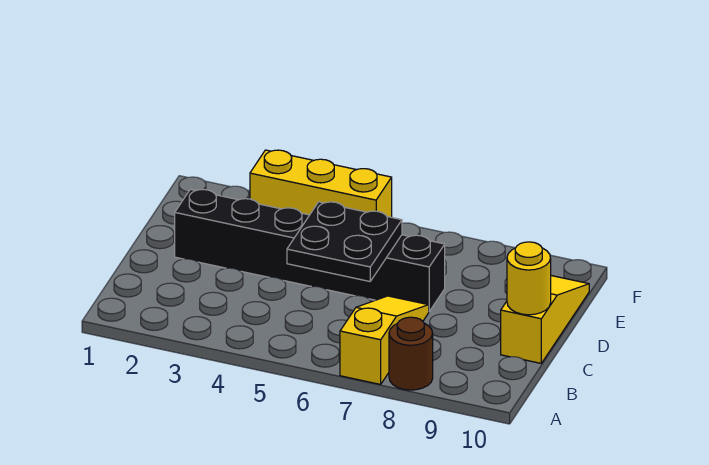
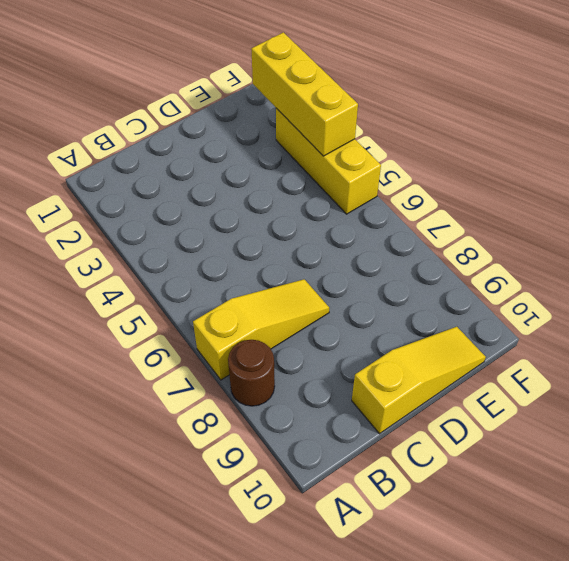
yellow 1x3 brick [251,32,358,156] -> none
none -> black 1x6 brick [175,189,445,311]
none -> black 2x2 plate [287,202,402,281]

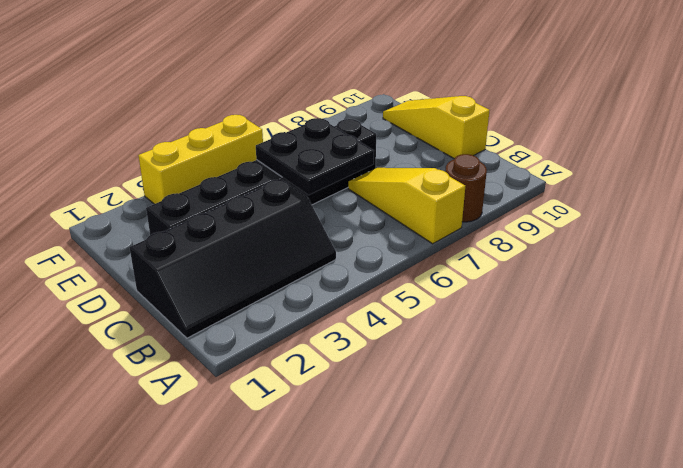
black 2x4 slope [129,179,336,338] -> none
none -> yellow 1x1 round brick [507,242,551,315]

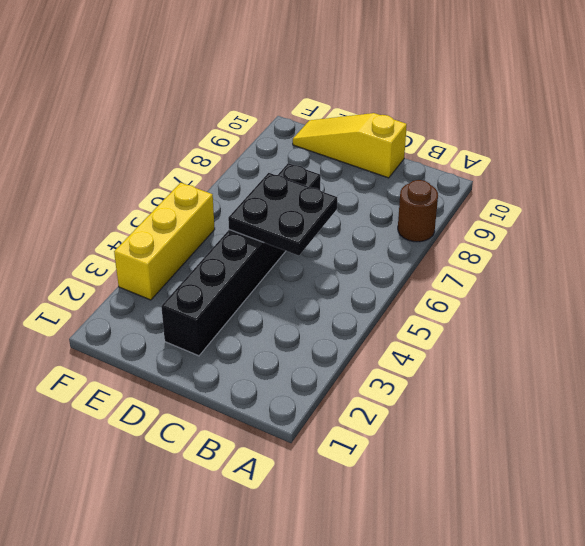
none -> yellow 1x3 slope [340,296,429,384]
none -> yellow 1x1 round brick [507,242,551,315]

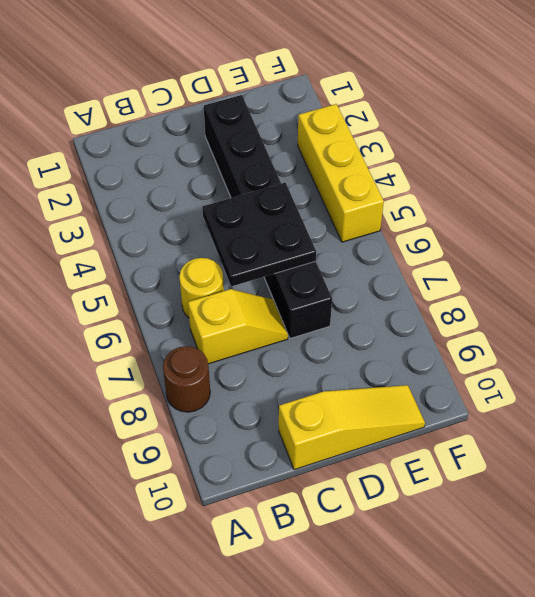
yellow 1x1 round brick [179,258,224,318] -> yellow 1x1 round brick moved to [507,242,551,315]
yellow 1x2 slope [188,289,288,364] -> yellow 1x3 slope [340,296,429,384]

